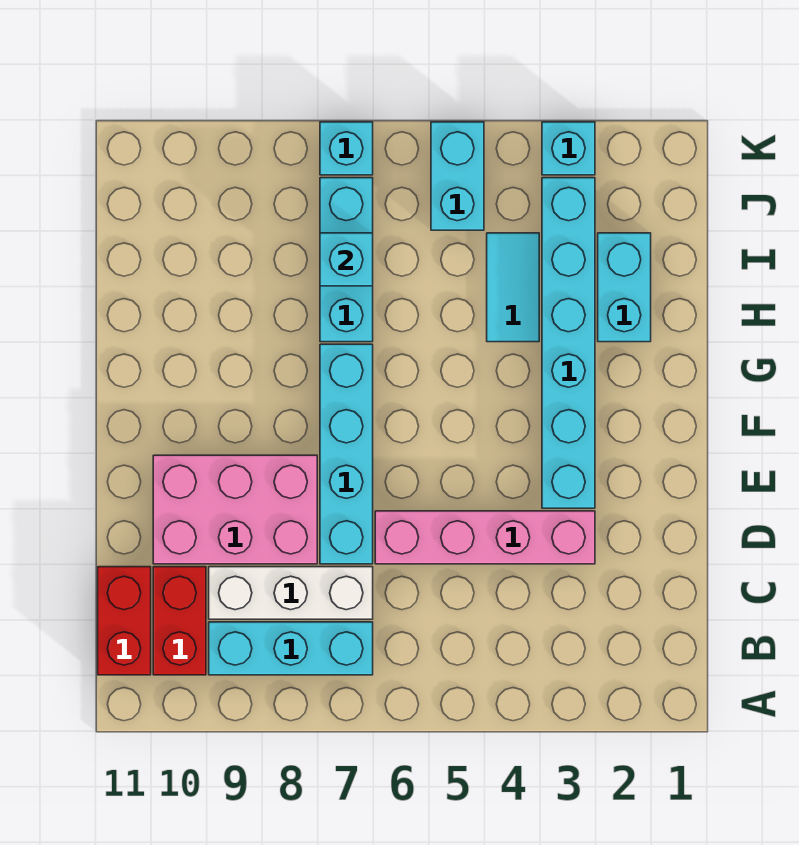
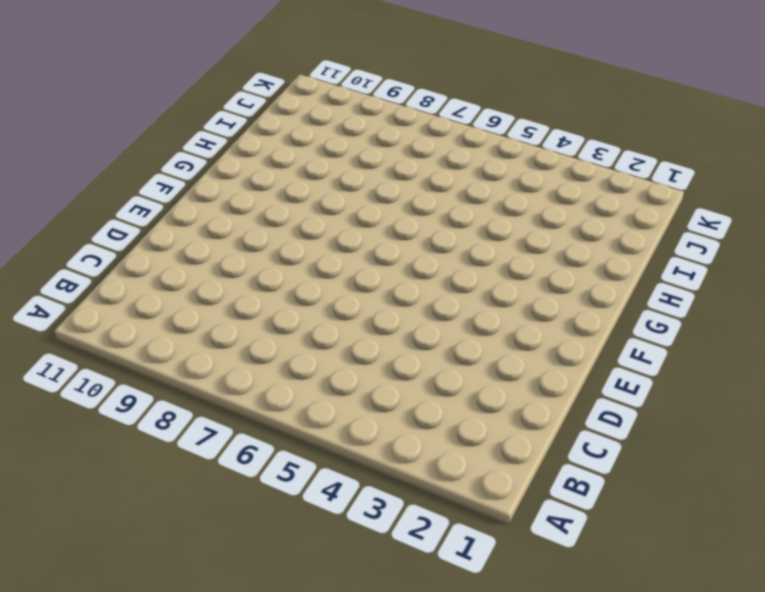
none -> cyan 1x3 brick [209,622,373,675]
none -> red 1x2 brick [153,567,206,675]
none -> red 1x2 brick [98,567,151,675]

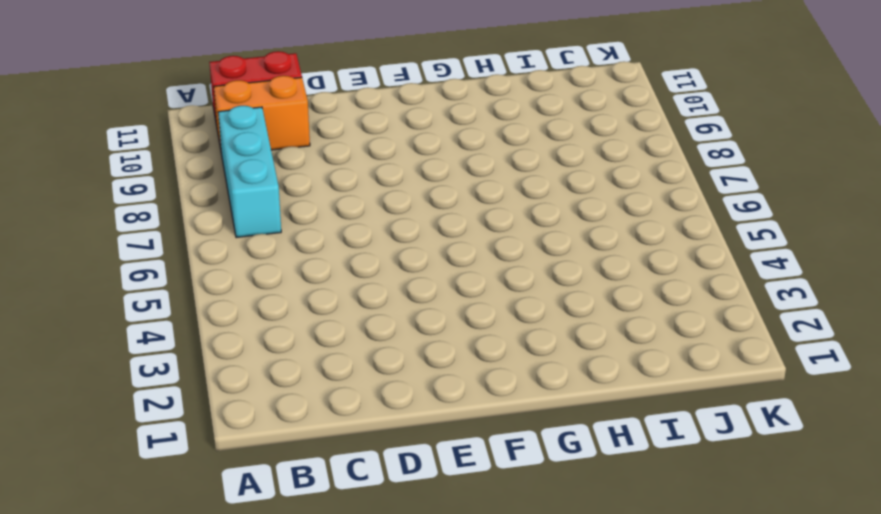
orange 1x2 brick [214,76,310,154] -> red 1x2 brick [153,567,206,675]
none -> white 1x3 brick [209,567,373,619]
none -> pink 1x4 brick [375,511,595,564]
none -> cyan 1x4 brick [320,344,373,564]

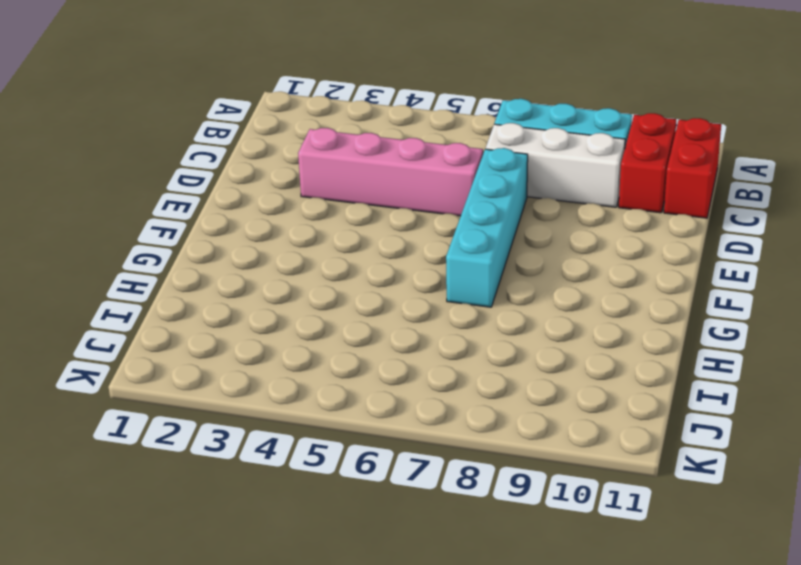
none -> pink 2x3 brick [153,455,317,564]
none -> cyan 1x6 brick [542,178,595,508]
none -> cyan 1x2 brick [598,233,651,342]

